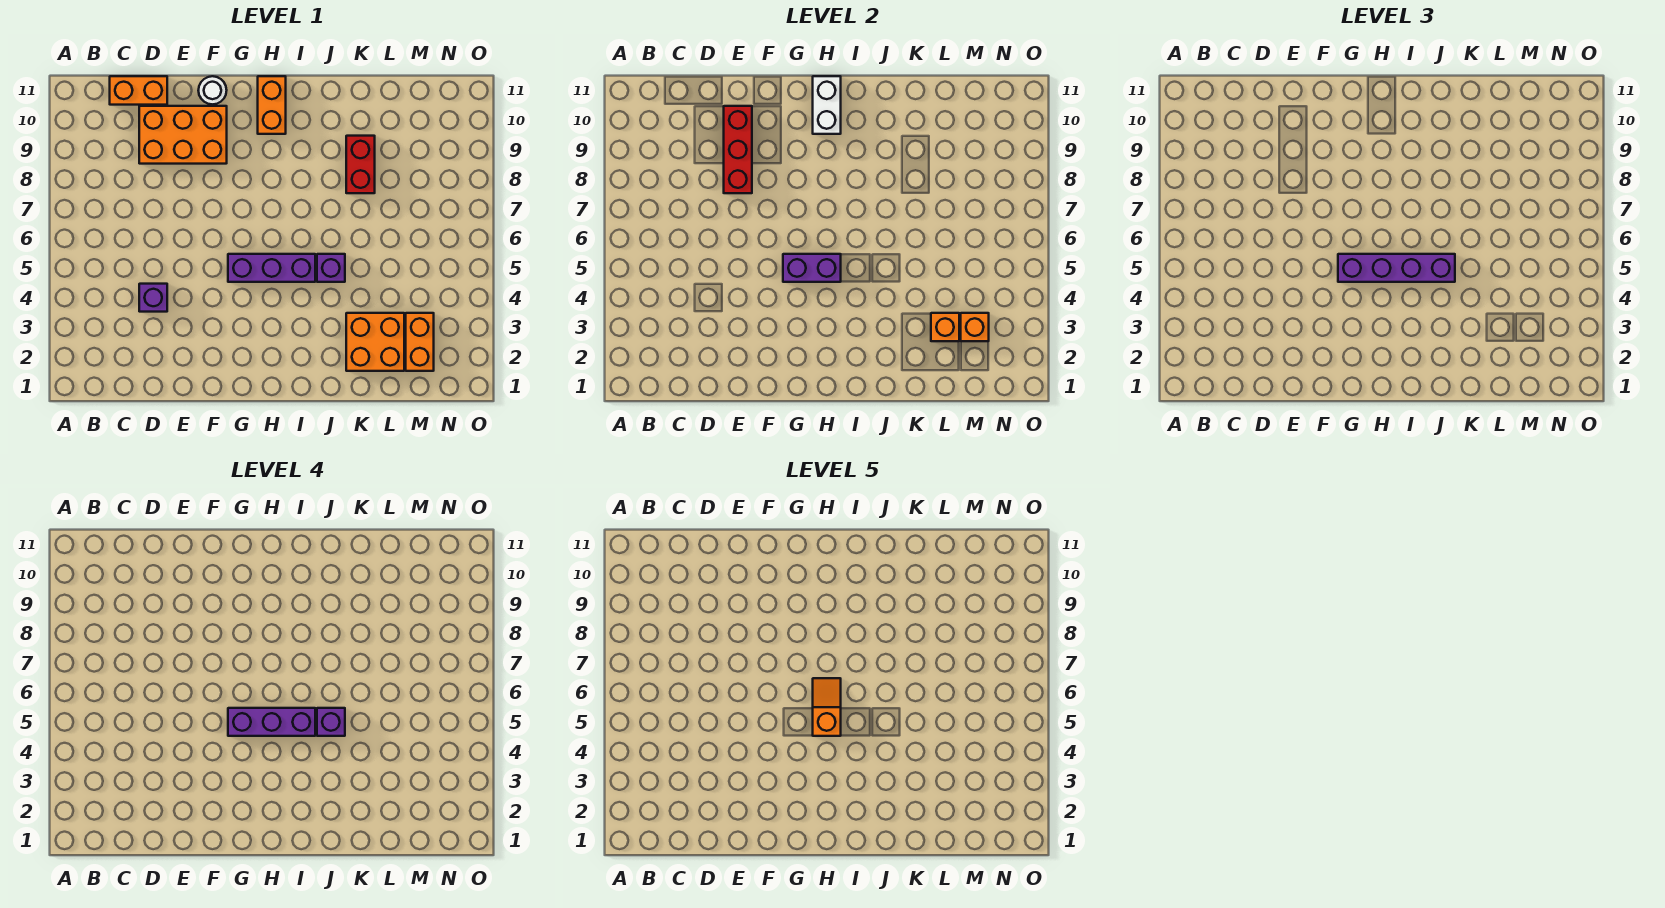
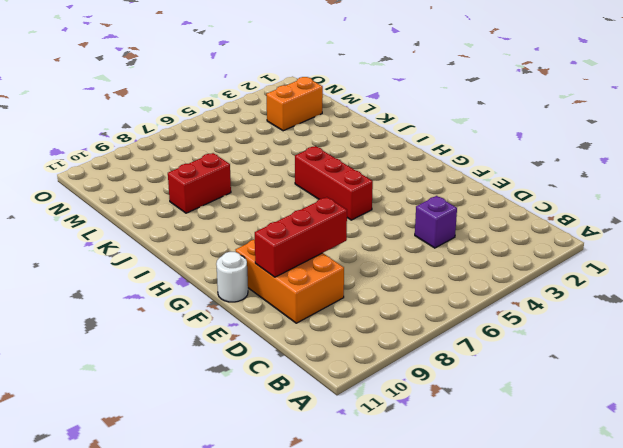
red 1x3 brick [295,146,373,220] -> purple 1x3 brick [228,254,315,282]
none -> orange 1x2 brick [110,76,167,105]
none -> orange 1x2 brick [258,76,286,134]
none -> purple 1x1 brick [317,254,345,282]

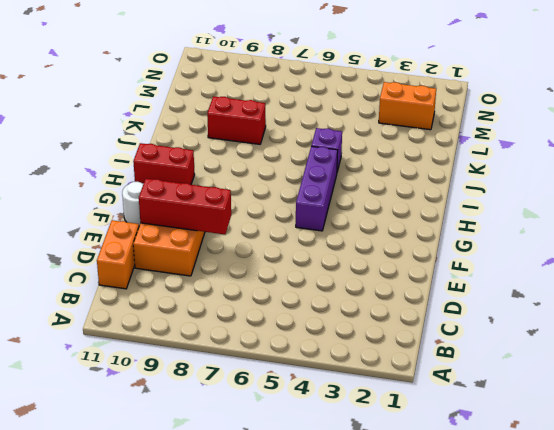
red 1x2 brick [133,143,195,184] -> orange 1x2 brick [258,76,286,134]
none -> purple 1x1 brick [139,284,167,312]
none -> orange 2x2 brick [346,313,404,371]
none -> purple 1x2 brick [783,254,841,282]

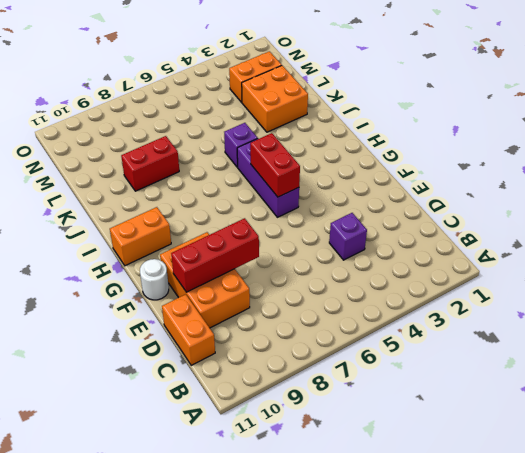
red 1x2 brick [250,133,300,197] -> purple 1x2 brick [783,254,841,282]
none -> white 1x2 brick [813,76,841,134]
none -> orange 1x1 brick [931,313,959,341]
none -> orange 1x1 brick [961,313,989,341]

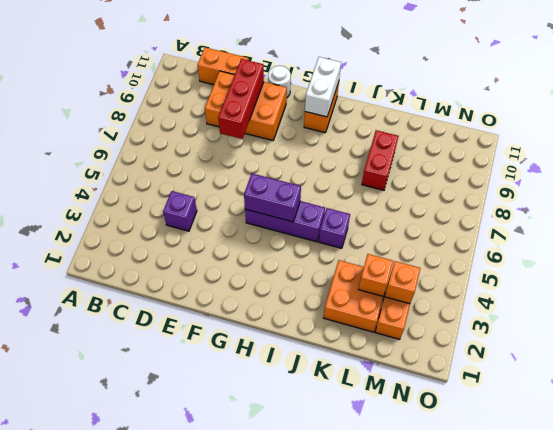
none -> purple 1x4 brick [1338,254,1455,282]
none -> purple 1x3 brick [228,708,315,736]
none -> purple 1x1 brick [317,708,345,736]

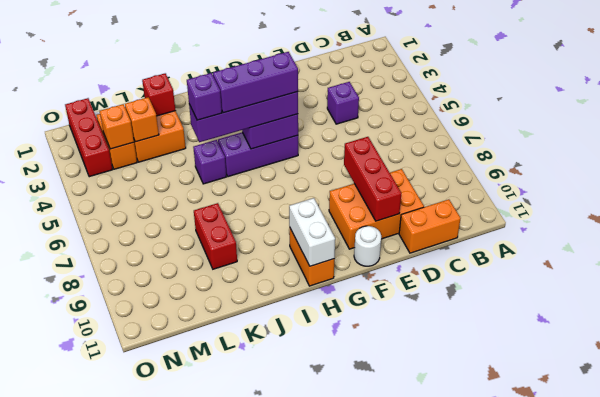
red 1x1 brick [142,73,175,116] -> none
red 1x3 brick [65,98,113,177] -> none
none -> orange 1x2 slope [813,678,841,736]

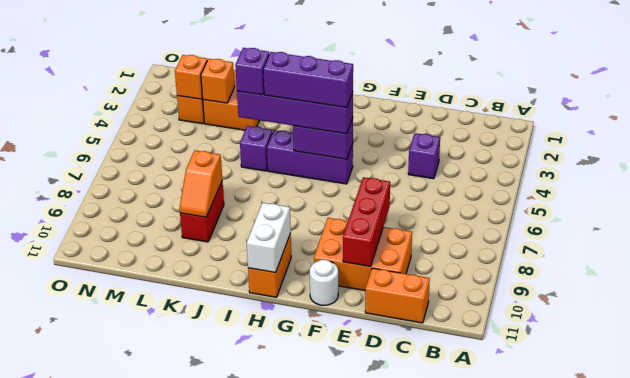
orange 1x2 slope [179,150,222,217] -> orange 1x2 slope moved to [813,678,841,736]

